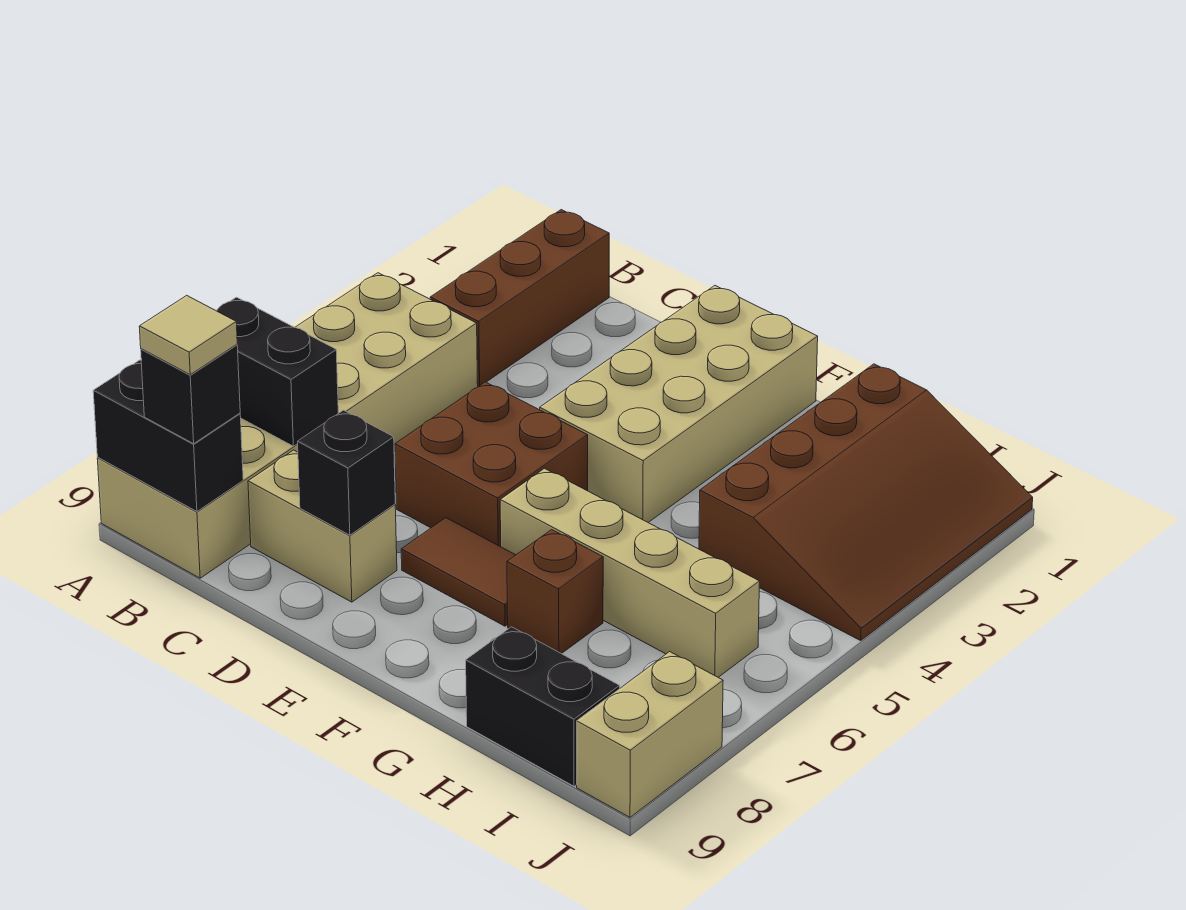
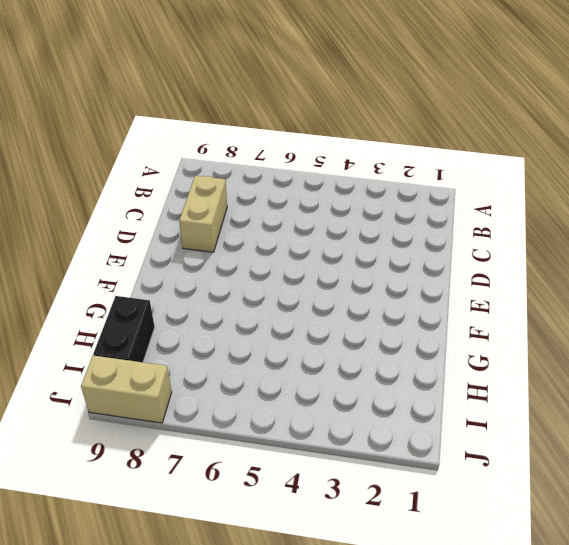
none -> tan 2x6 brick [97,273,478,578]
none -> brown 1x3 brick [430,210,609,386]
none -> brown 2x2 brick [395,382,588,547]

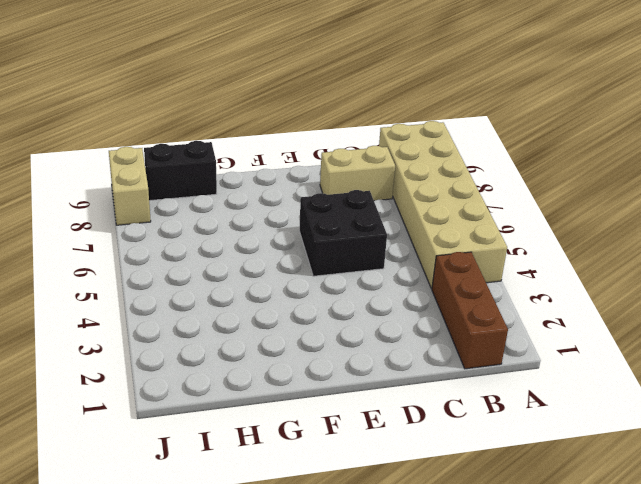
black 2x2 brick [299,190,387,276] -> brown 2x2 brick [395,382,588,547]
none -> tan 2x4 brick [540,286,818,523]
none -> brown 1x2 tile [401,518,515,626]
none -> tan 1x4 brick [500,469,760,677]

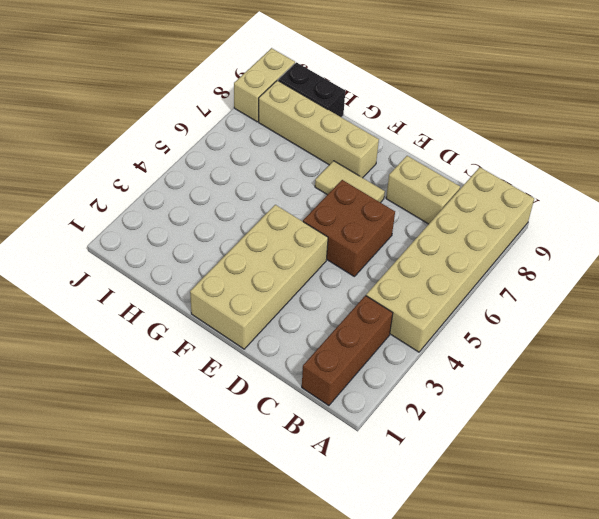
tan 1x2 tile [315,161,385,203] -> brown 1x2 tile [401,518,515,626]
tan 1x4 brick [259,80,379,178] -> tan 1x4 brick moved to [500,469,760,677]
none -> brown 1x1 brick [507,530,603,654]
none -> brown 3x4 slope [699,364,1033,640]
none -> black 1x2 brick [216,297,338,446]

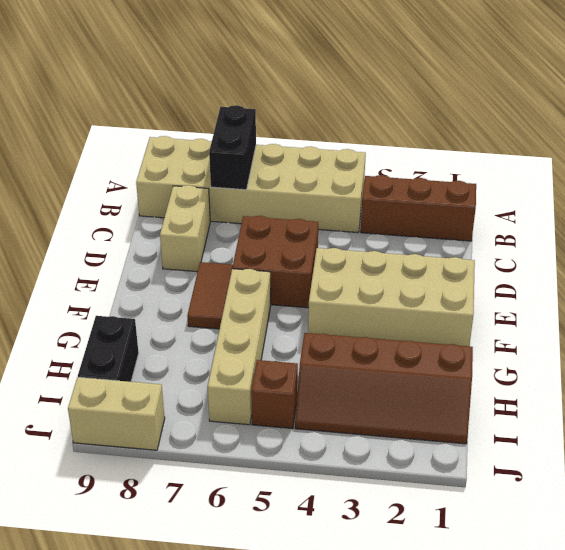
brown 2x4 slope [295,333,473,444] -> brown 3x4 slope [699,364,1033,640]
brown 1x1 brick [251,360,298,429] -> brown 1x1 brick moved to [507,530,603,654]
none -> black 1x2 brick [93,360,243,512]
none -> black 1x1 brick [298,410,395,535]
none -> black 1x1 brick [141,345,240,444]

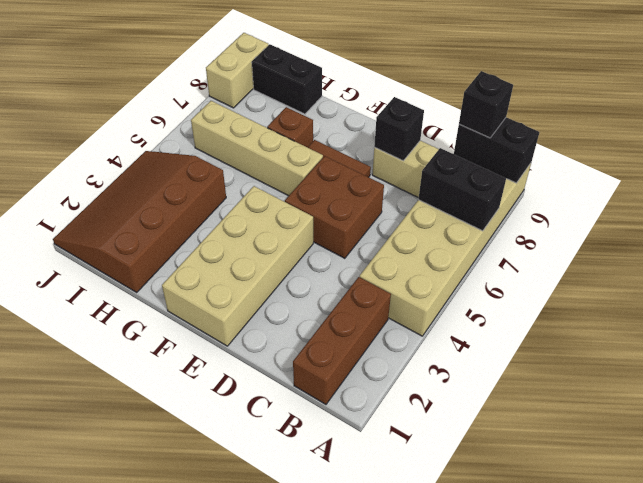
none -> tan 1x1 tile [139,295,237,375]

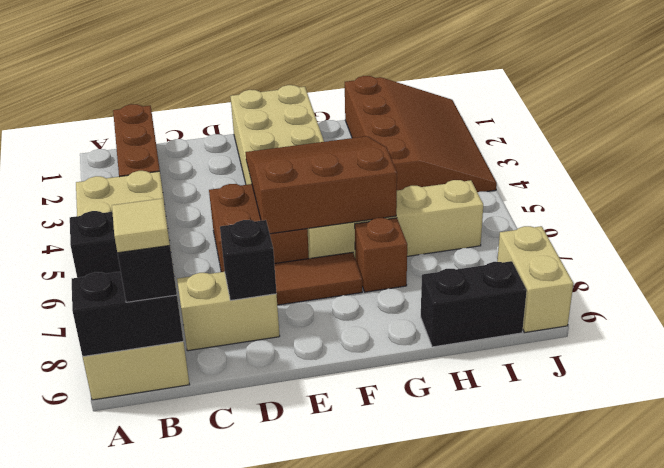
brown 3x3 slope [245,136,397,234] -> none

